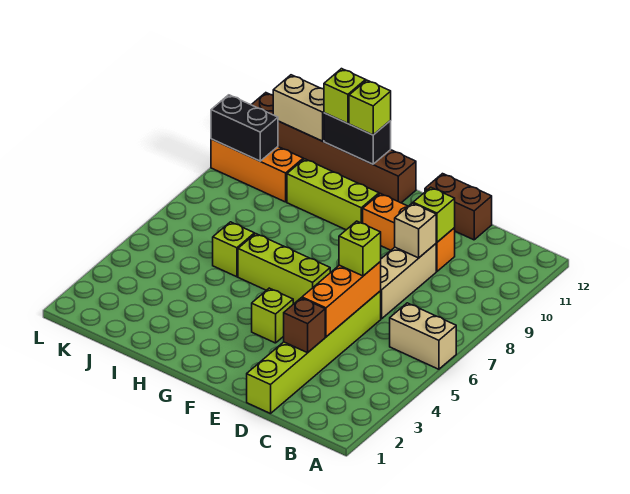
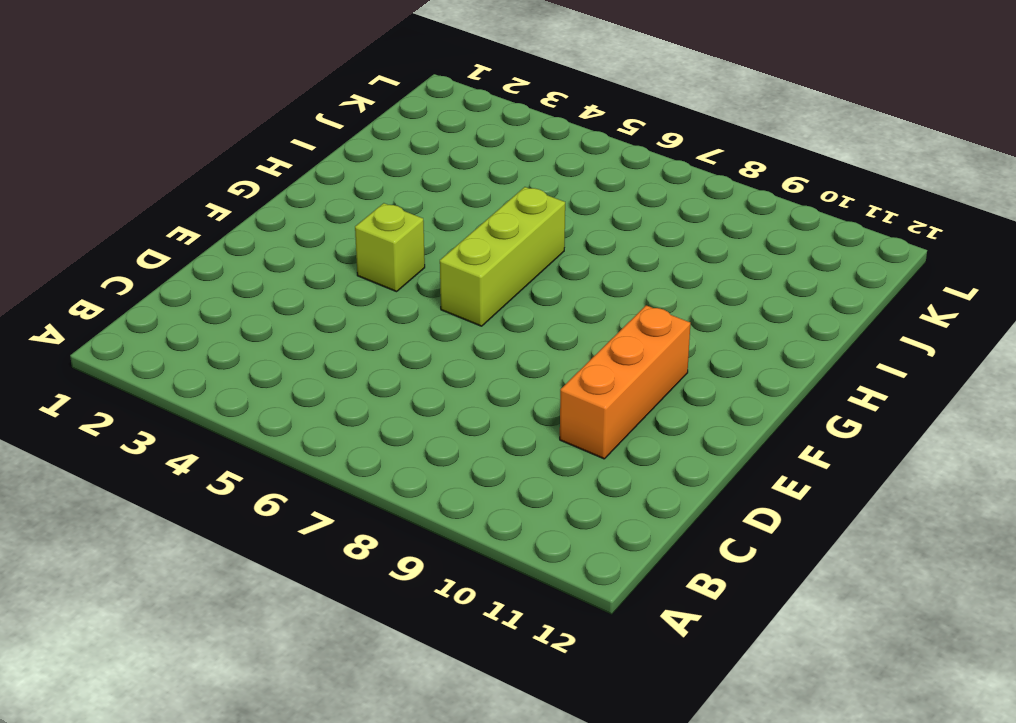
none -> tan 1x2 brick [390,303,456,369]
none -> lime 1x6 brick [247,291,381,414]
none -> tan 1x3 brick [380,244,436,319]

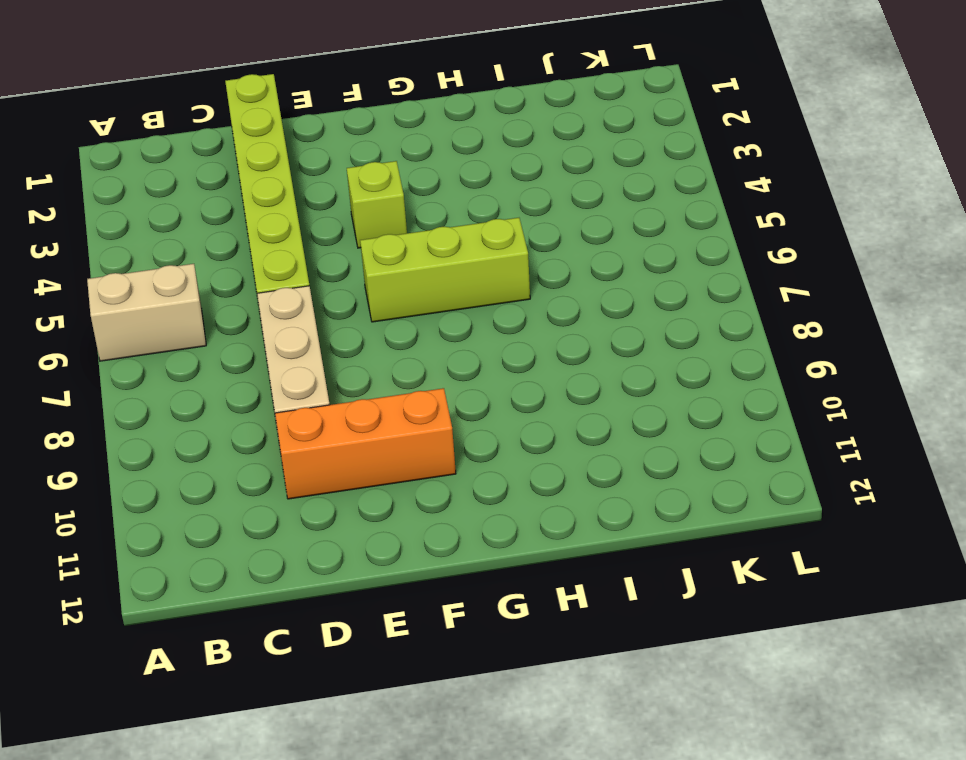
none -> brown 1x2 brick [425,174,492,240]
none -> lime 1x3 brick [287,159,379,230]
none -> brown 1x6 brick [252,93,416,203]

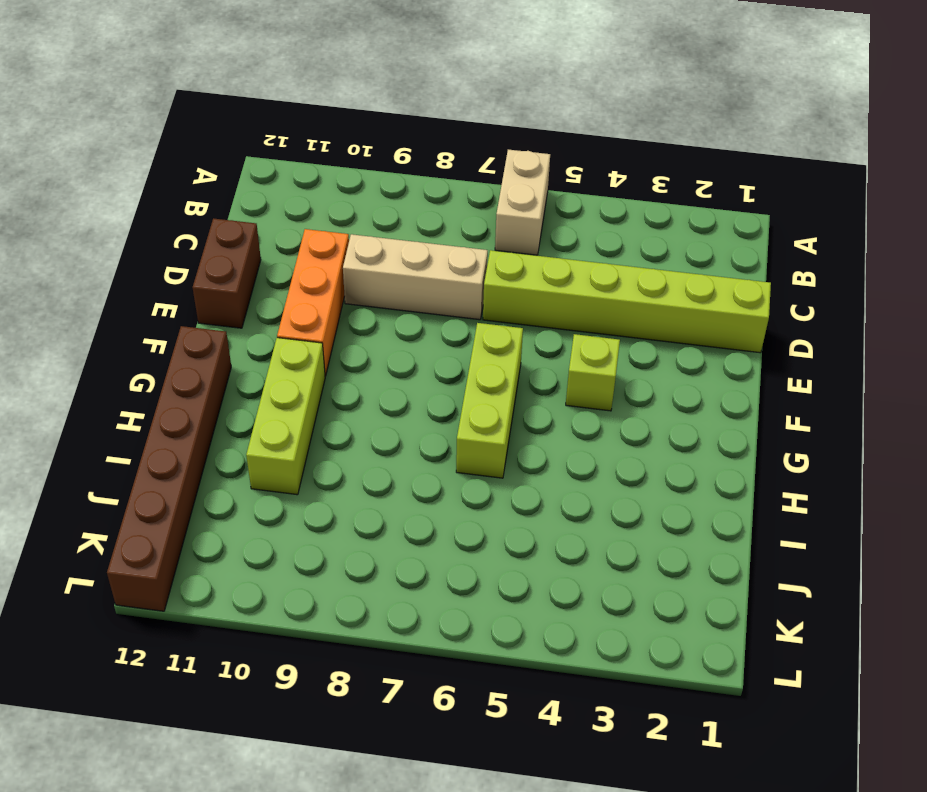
none -> lime 1x1 brick [213,222,254,277]
none -> orange 1x3 brick [211,139,303,202]
none -> brown 1x1 brick [284,298,325,353]

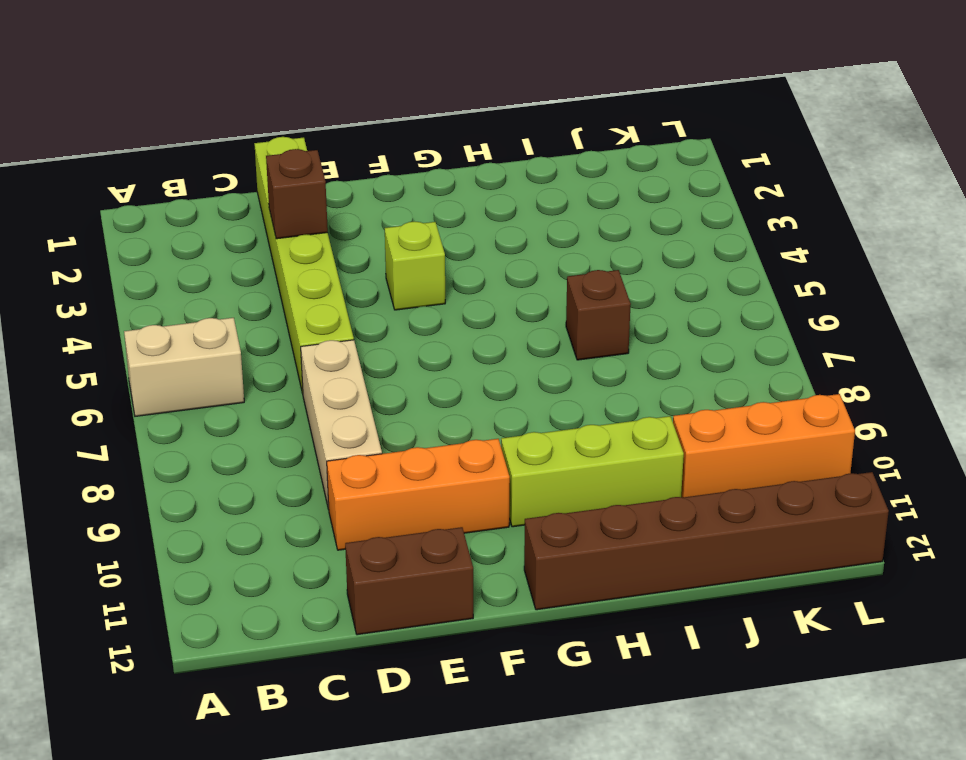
brown 1x1 brick [566,270,631,360] -> lime 1x1 brick [213,222,254,277]
none -> lime 1x3 brick [238,234,330,303]
none -> orange 1x3 brick [302,262,381,337]
none -> tan 1x1 brick [395,203,436,258]

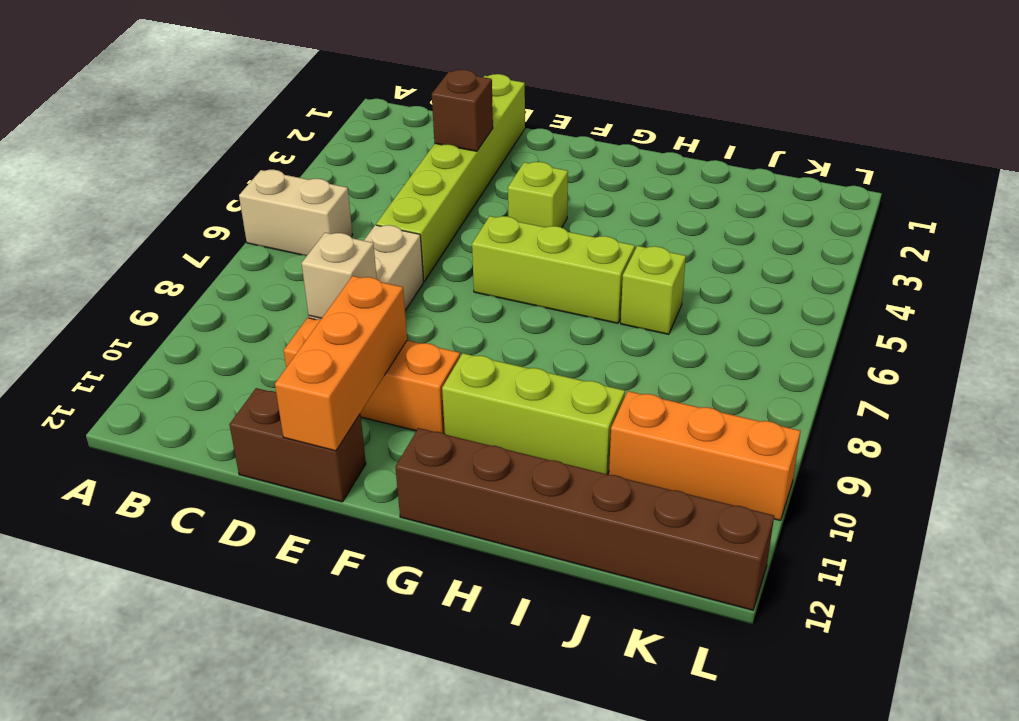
orange 1x3 brick [275,276,407,451] -> orange 1x3 brick moved to [302,262,381,337]
none -> lime 1x1 brick [413,187,455,242]
none -> black 1x2 brick [324,113,391,164]
none -> tan 1x2 brick [273,75,324,141]

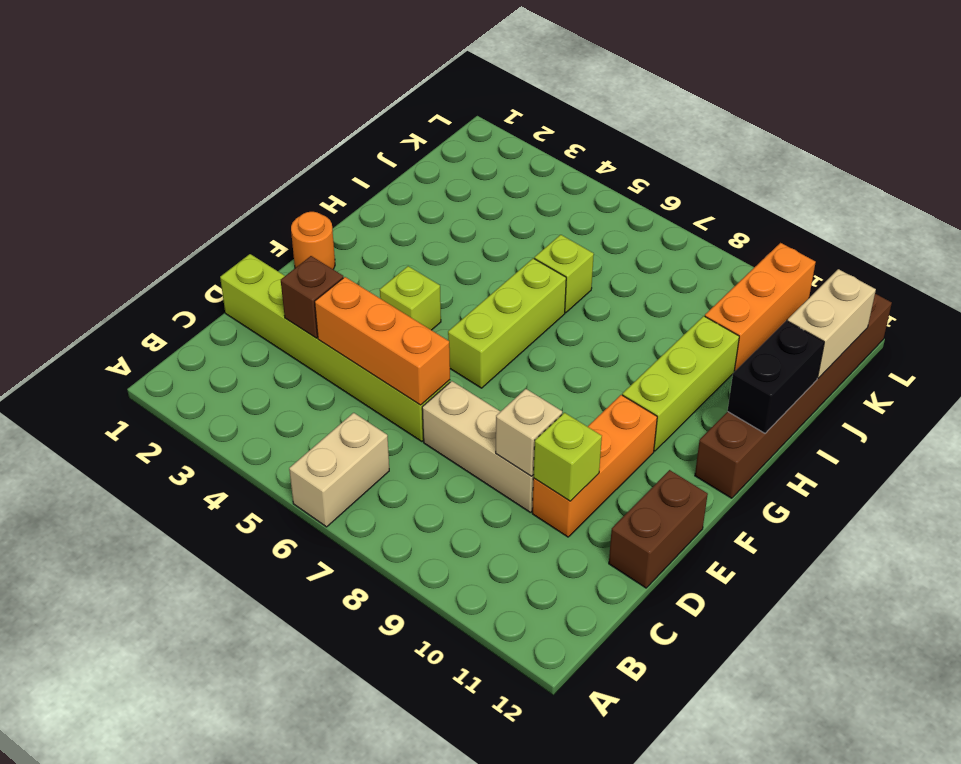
orange 1x1 round brick [291,212,335,269] -> none
none -> black 1x2 brick [211,95,278,161]
none -> lime 1x1 brick [339,221,381,276]
none -> lime 1x1 brick [349,80,391,135]

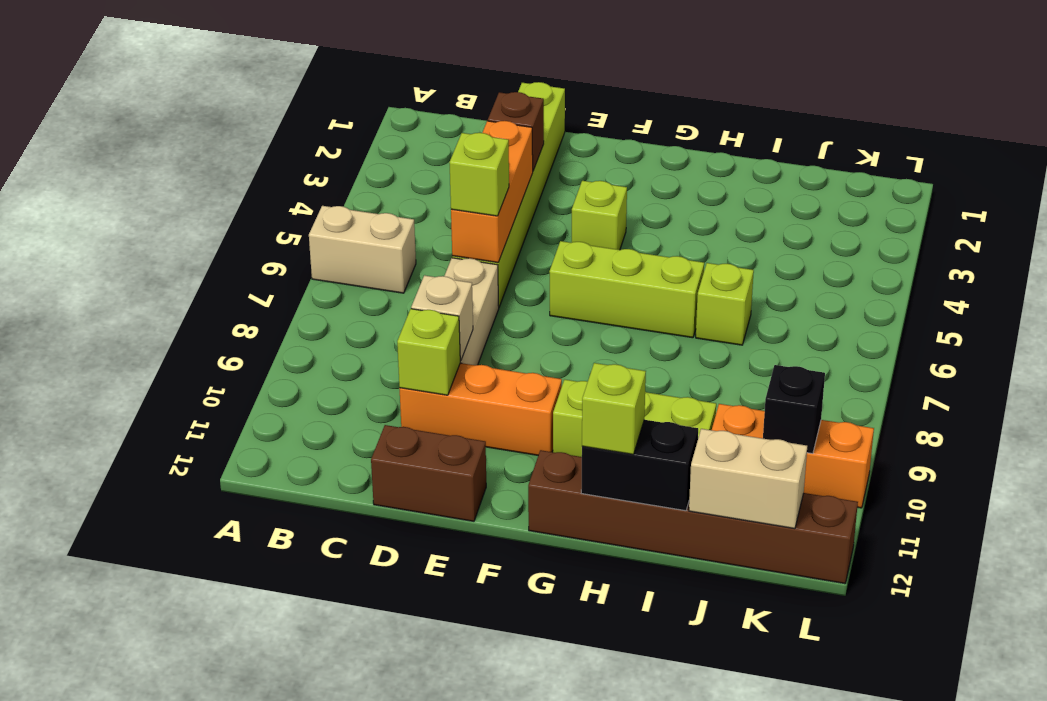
black 1x1 brick [763,365,825,454] -> black 1x2 brick [211,95,278,161]
none -> lime 1x1 brick [324,69,366,124]

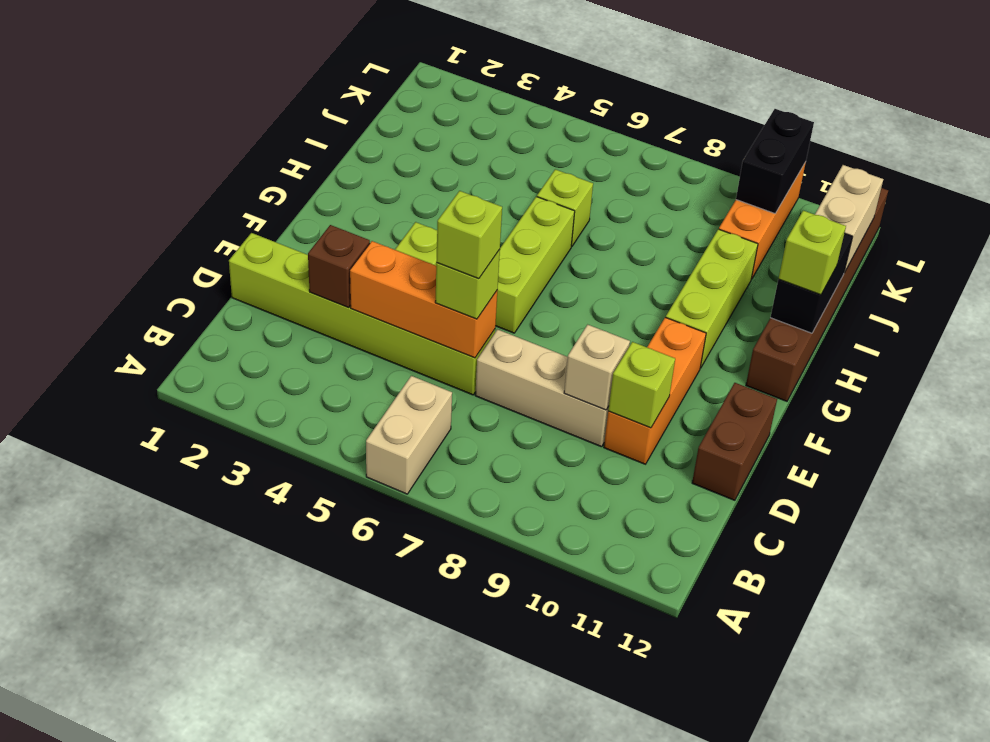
lime 1x1 brick [436,191,502,279] -> lime 1x1 brick moved to [324,69,366,124]

